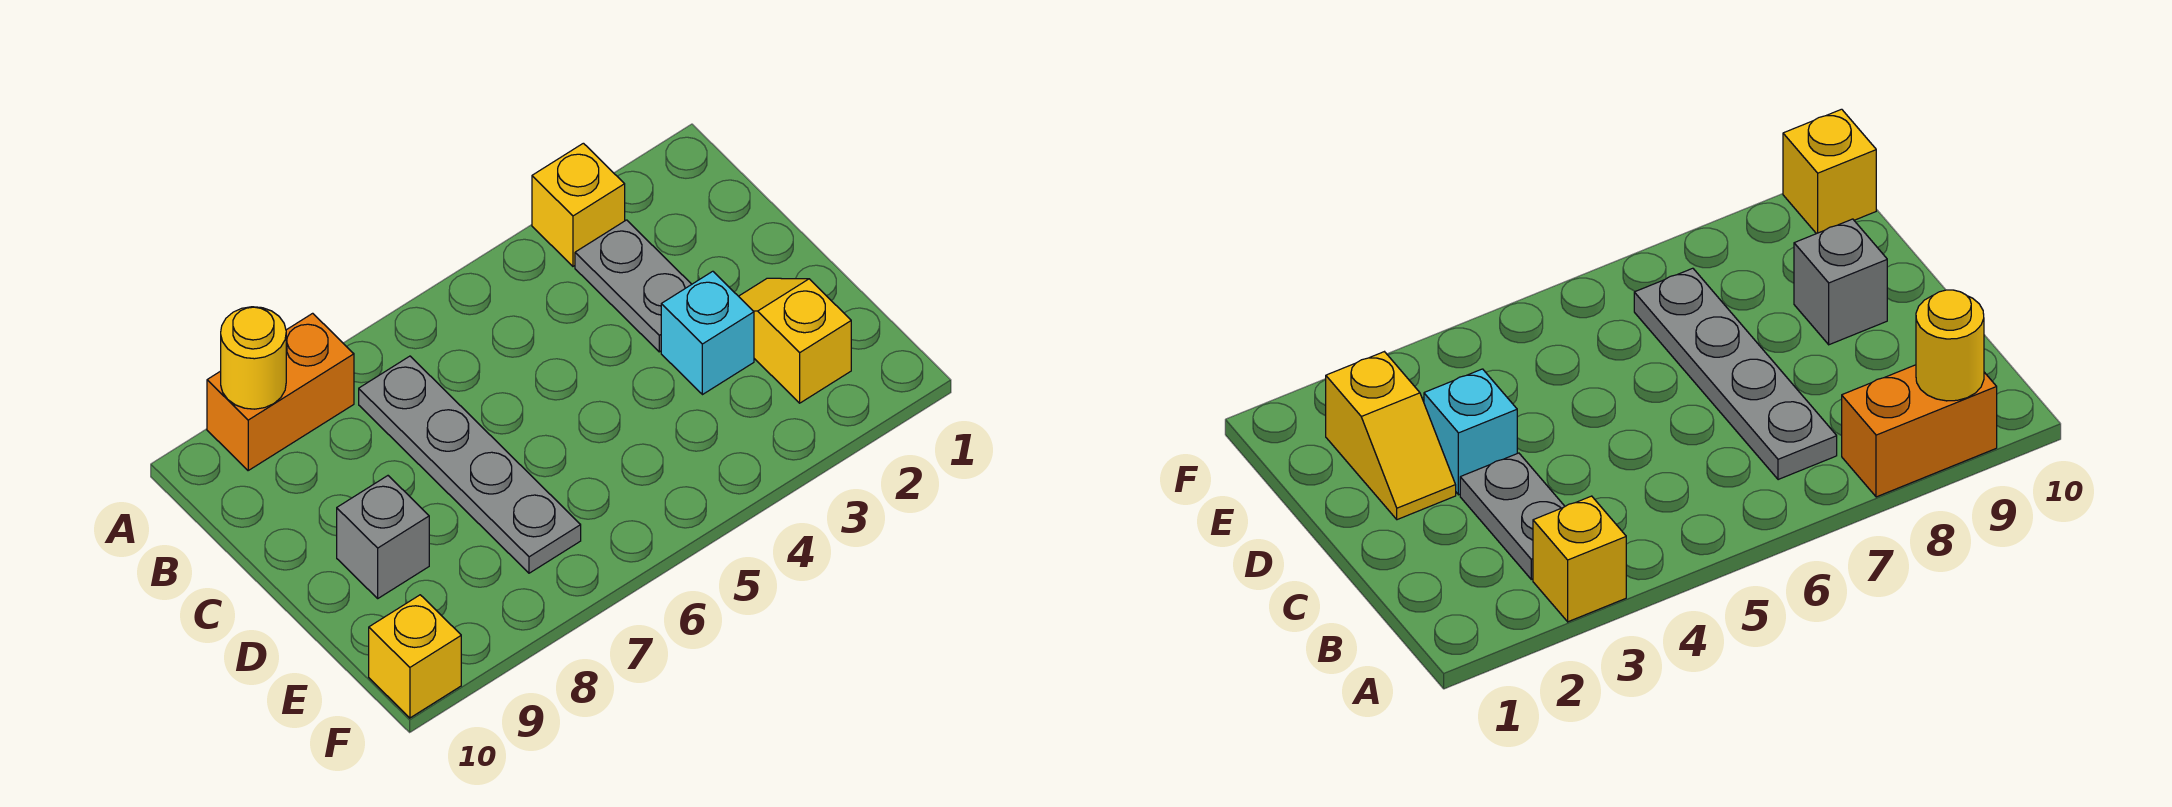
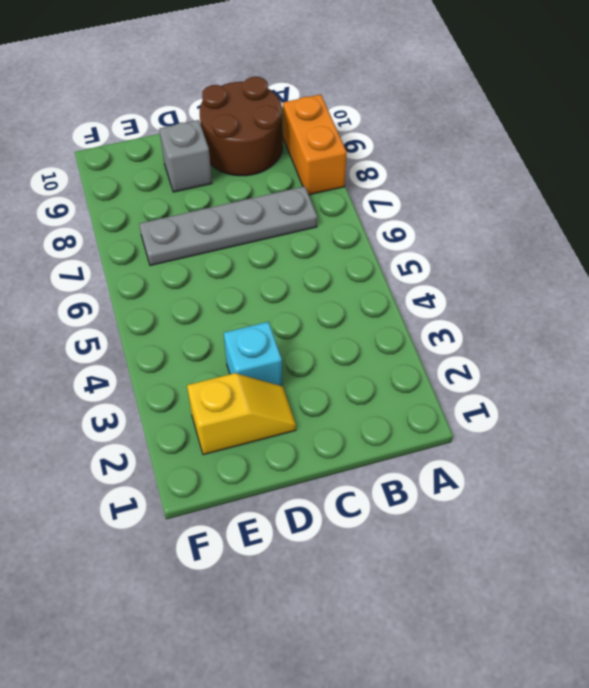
brown 2x2 round brick [200,77,283,176] -> none
none -> yellow 1x1 brick [532,143,625,266]
none -> grey 1x2 plate [575,220,692,352]

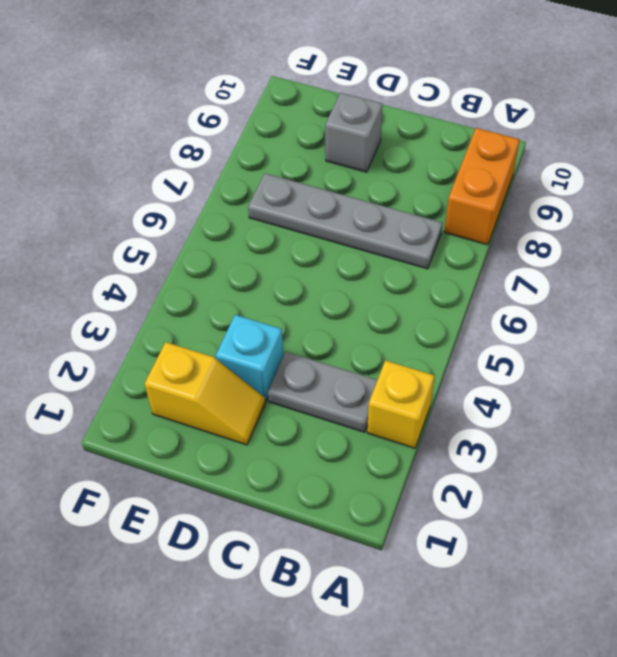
none -> yellow 1x1 brick [369,595,461,718]
none -> yellow 1x1 round brick [221,307,286,409]

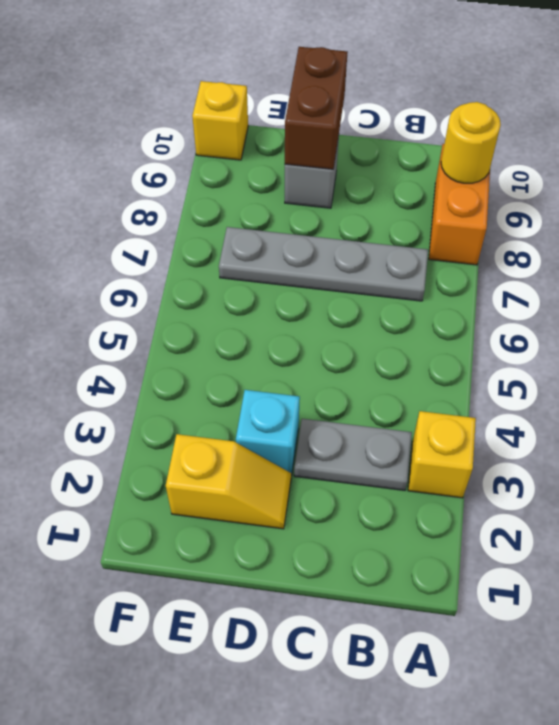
brown 1x2 brick [285,47,347,169] -> none

